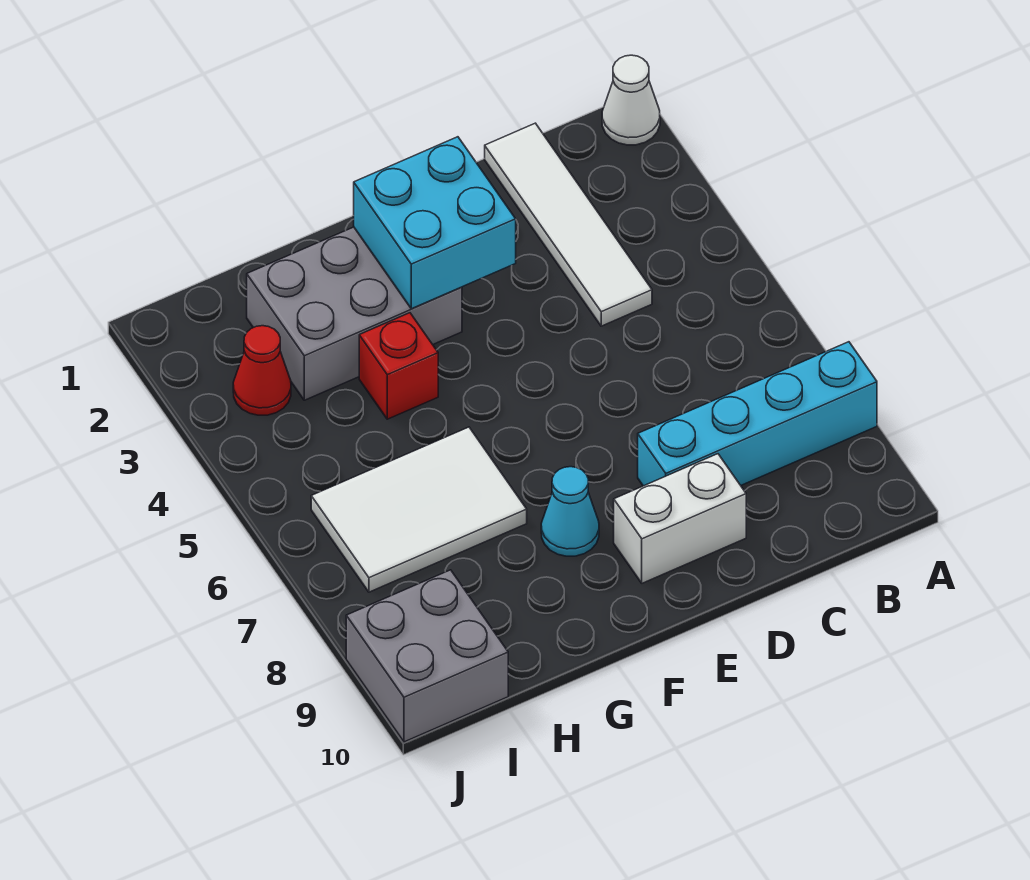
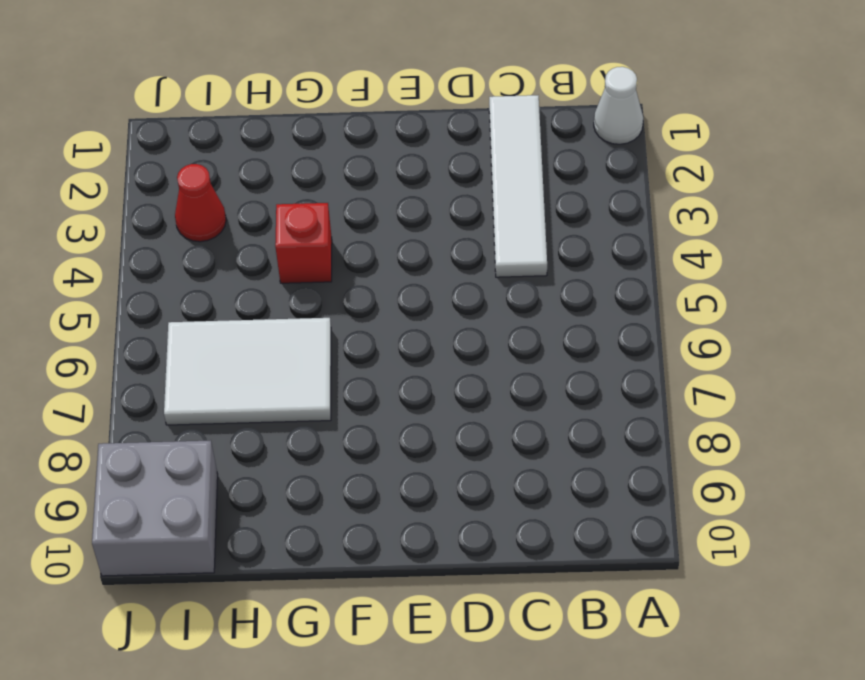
none -> cyan 1x4 brick [638,342,877,486]
none -> white 1x2 brick [614,454,746,583]

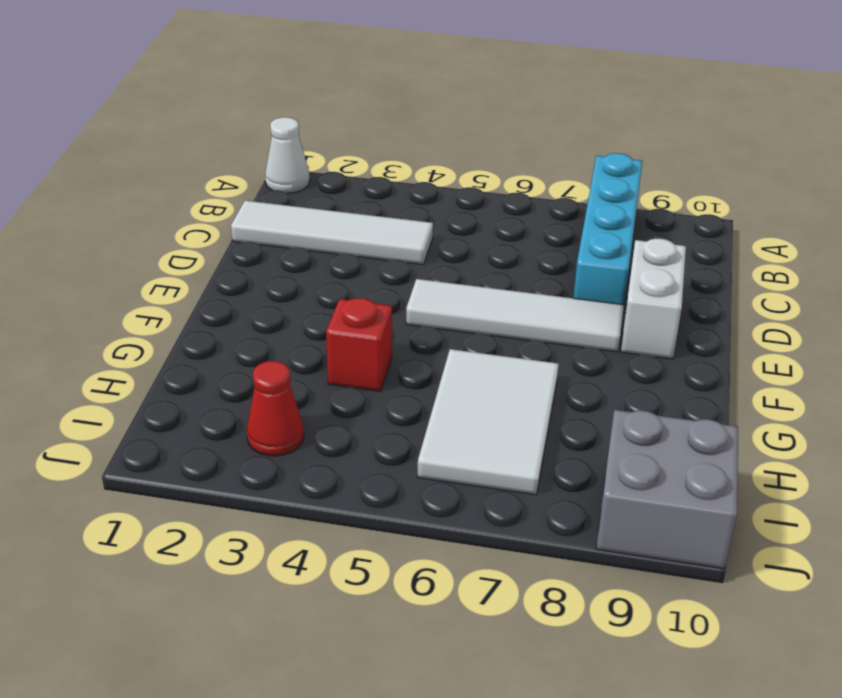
white 1x4 tile [406,279,624,352] -> none
none -> grey 2x3 brick [247,227,462,400]
none -> cyan 1x1 cone [541,467,599,556]

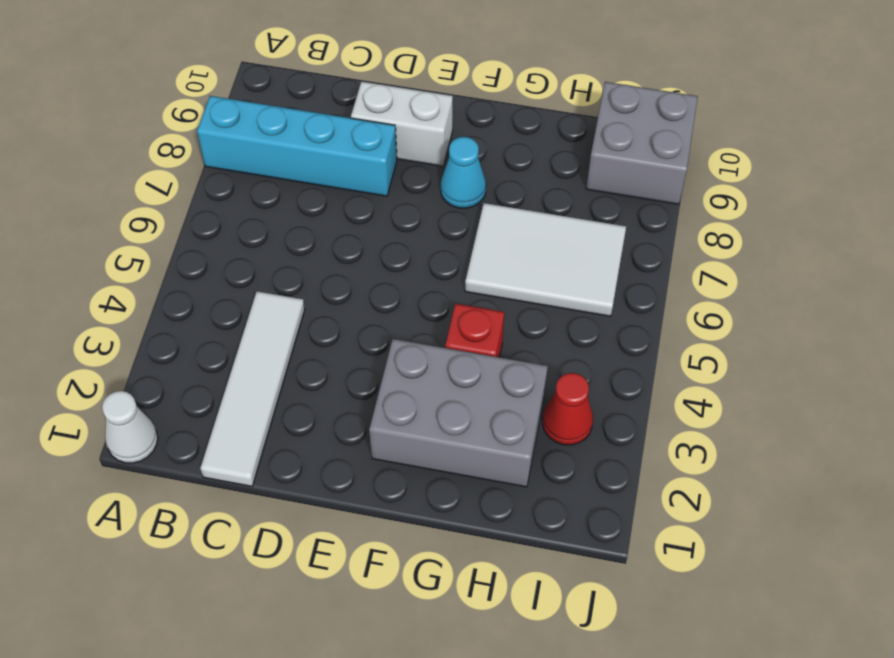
none -> cyan 2x2 brick [354,137,516,309]

